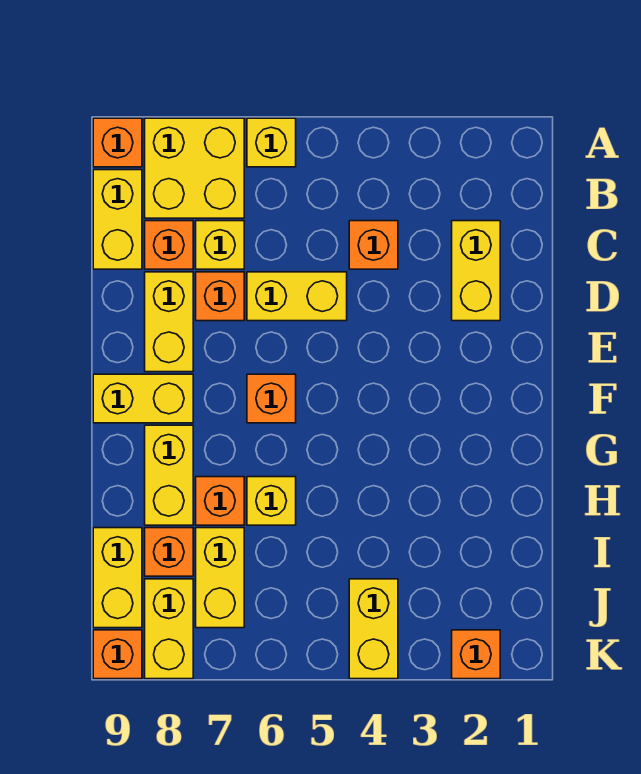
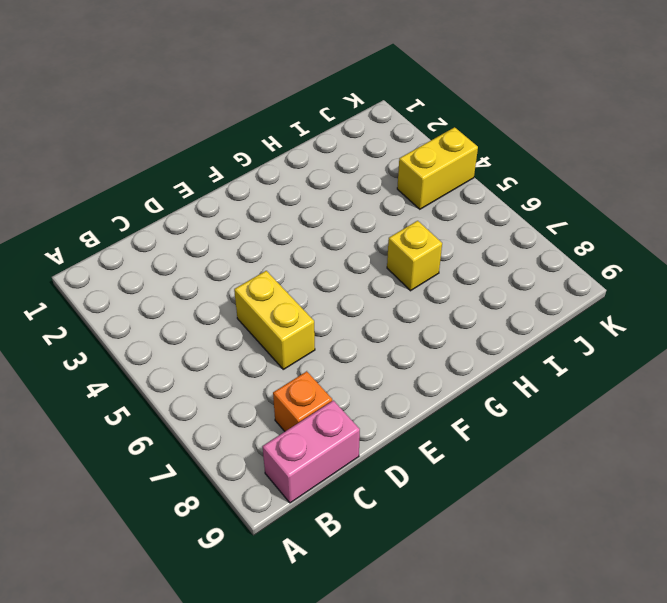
pink 1x2 brick [263,401,360,503] -> yellow 1x2 brick [93,170,142,269]
none -> yellow 1x1 brick [247,118,296,167]
none -> yellow 2x2 brick [145,118,244,218]
none -> orange 1x1 brick [93,118,142,167]

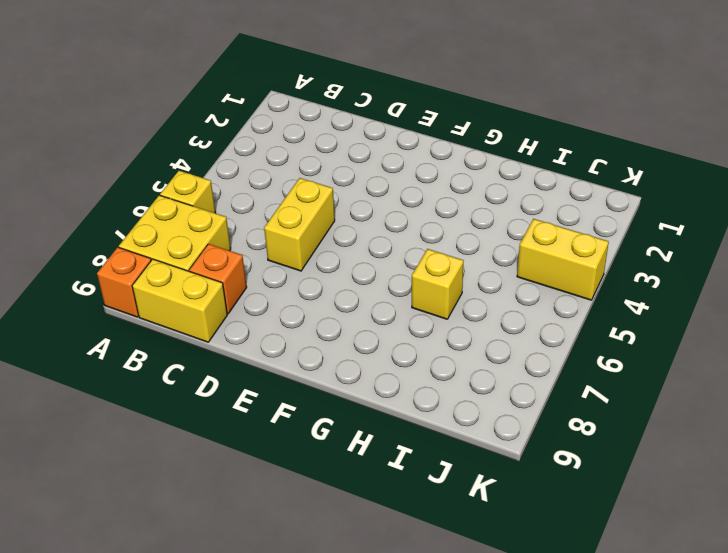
none -> yellow 1x2 brick [452,221,500,321]
none -> orange 1x1 brick [349,221,398,269]
none -> yellow 1x1 brick [196,221,244,269]

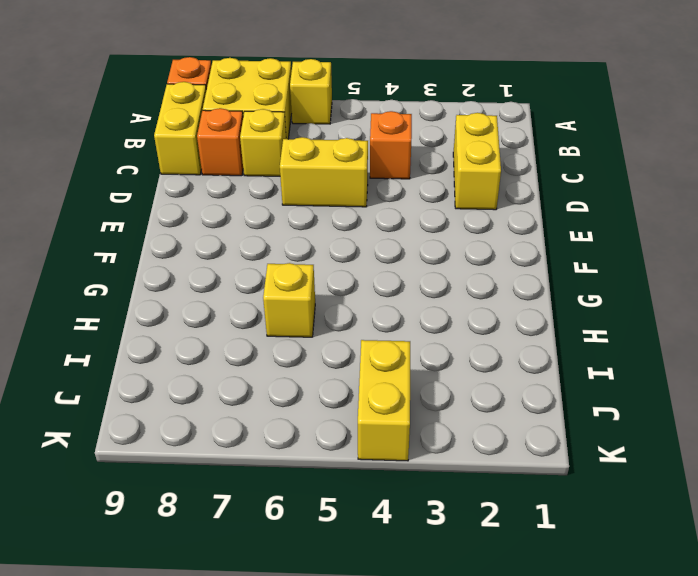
none -> orange 1x1 brick [196,272,244,321]
none -> yellow 1x2 brick [145,272,193,372]
none -> orange 1x1 brick [247,374,296,423]

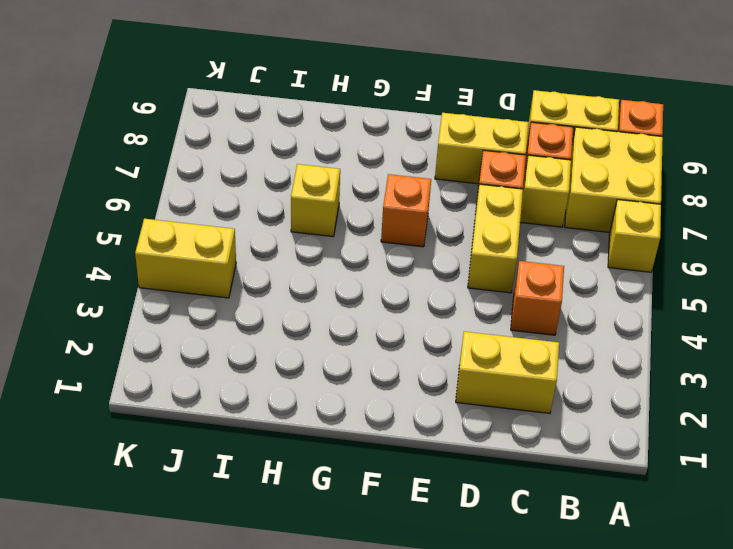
none -> yellow 1x2 brick [93,374,193,423]
none -> yellow 1x2 brick [145,425,193,525]
none -> orange 1x1 brick [196,477,244,525]

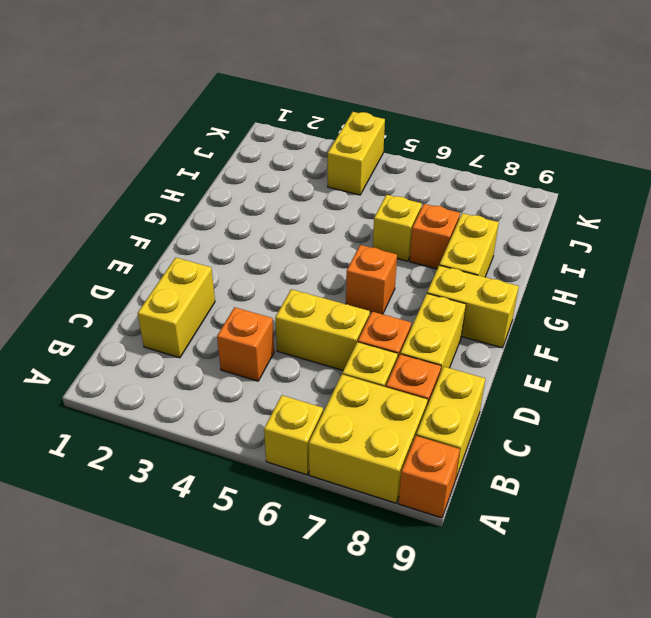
none -> yellow 1x2 brick [196,528,244,628]
none -> orange 1x1 brick [145,528,193,576]
none -> yellow 1x2 brick [93,528,142,628]

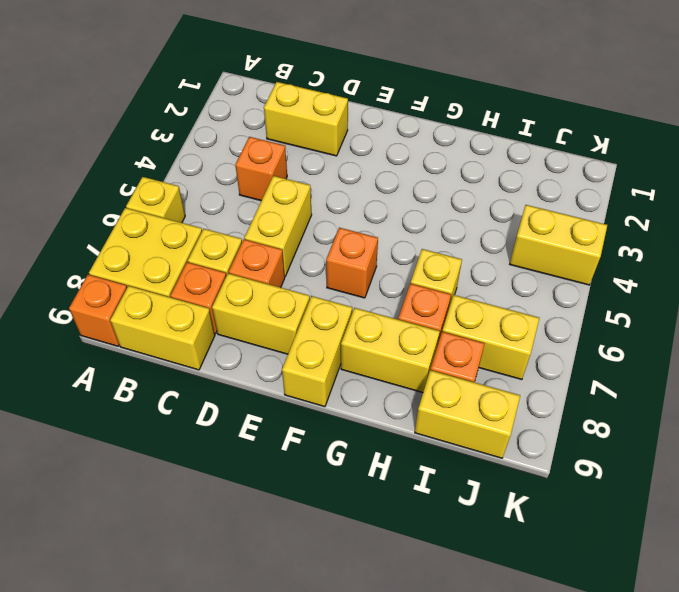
none -> yellow 1x2 brick [145,579,193,679]
none -> orange 1x1 brick [452,630,500,679]
none -> orange 1x1 brick [93,630,142,679]

